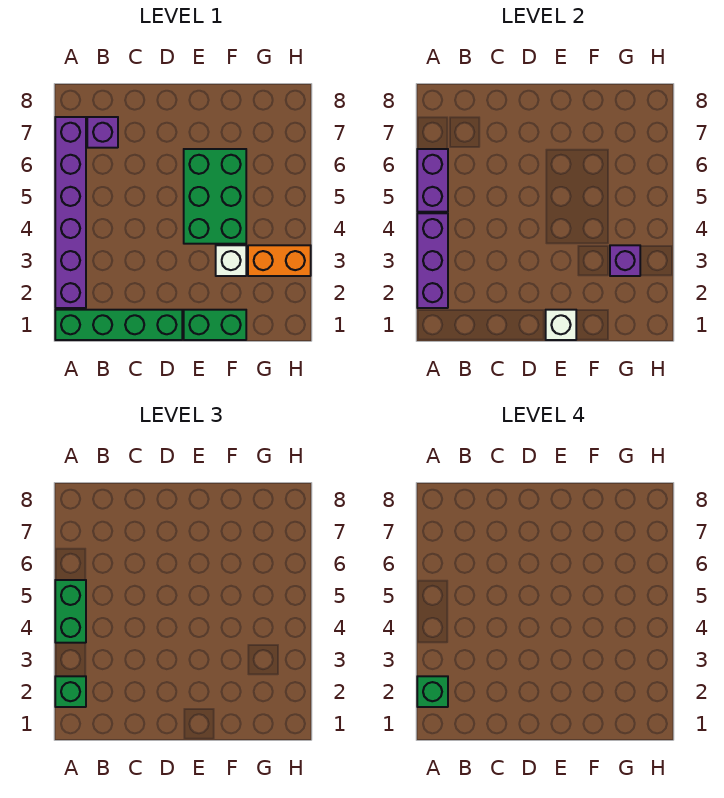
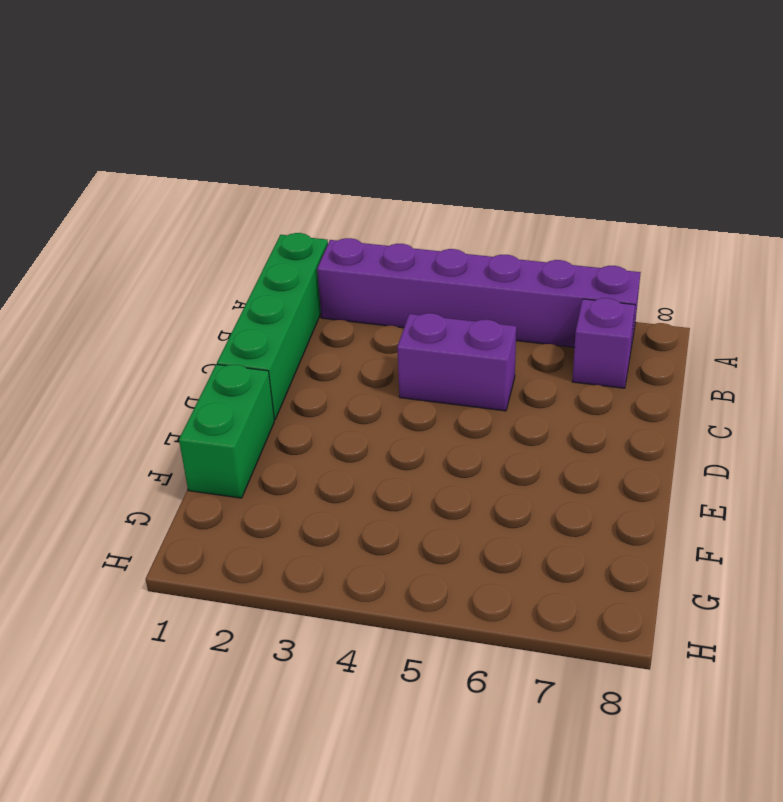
purple 1x2 brick [397,313,516,411] -> purple 1x2 brick moved to [417,149,448,212]
none -> green 2x3 brick [184,149,246,244]
none -> white 1x1 brick [216,245,246,276]
none -> orange 1x2 brick [248,245,311,276]

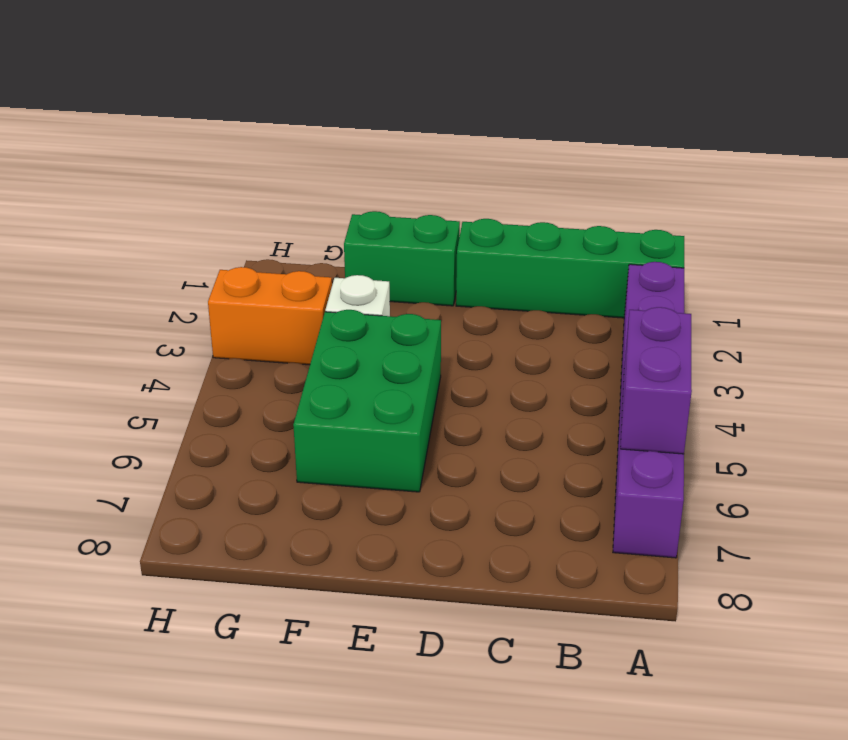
none -> purple 1x1 brick [87,117,118,148]
none -> purple 1x3 brick [417,213,448,308]
none -> white 1x1 brick [546,310,576,340]

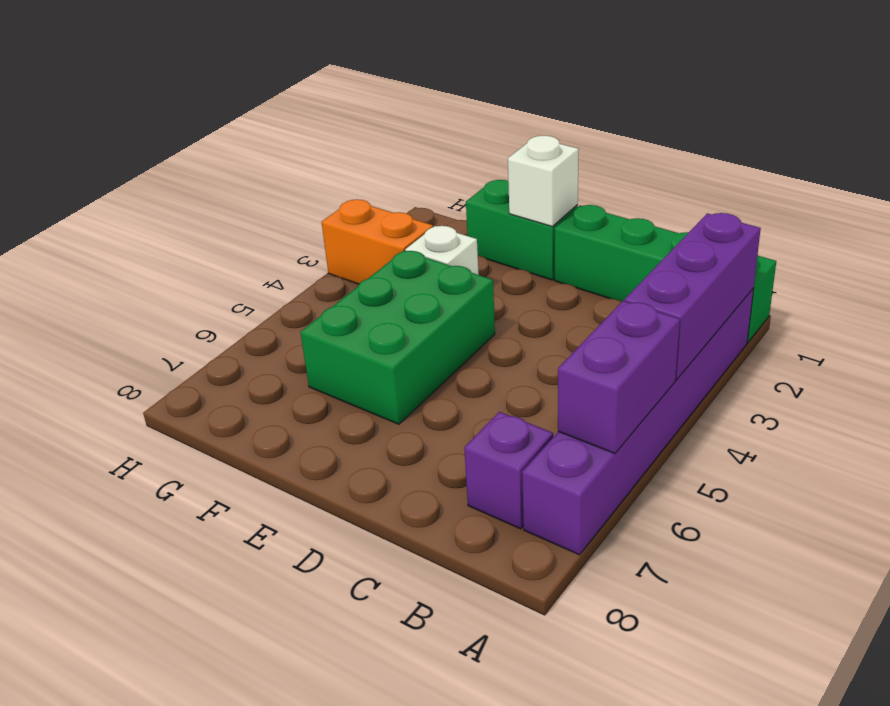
none -> purple 1x1 brick [610,245,640,276]
none -> green 1x1 brick [55,676,86,707]
none -> green 1x2 brick [55,580,86,643]

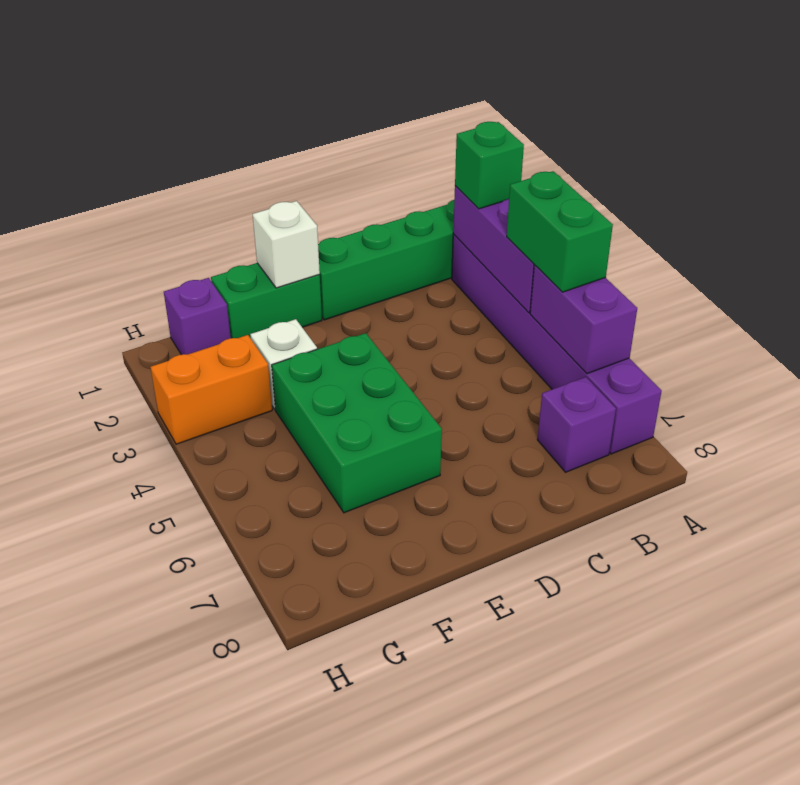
purple 1x1 brick [164,278,231,355] -> purple 1x1 brick moved to [610,245,640,276]
none -> green 1x1 brick [417,676,448,707]

